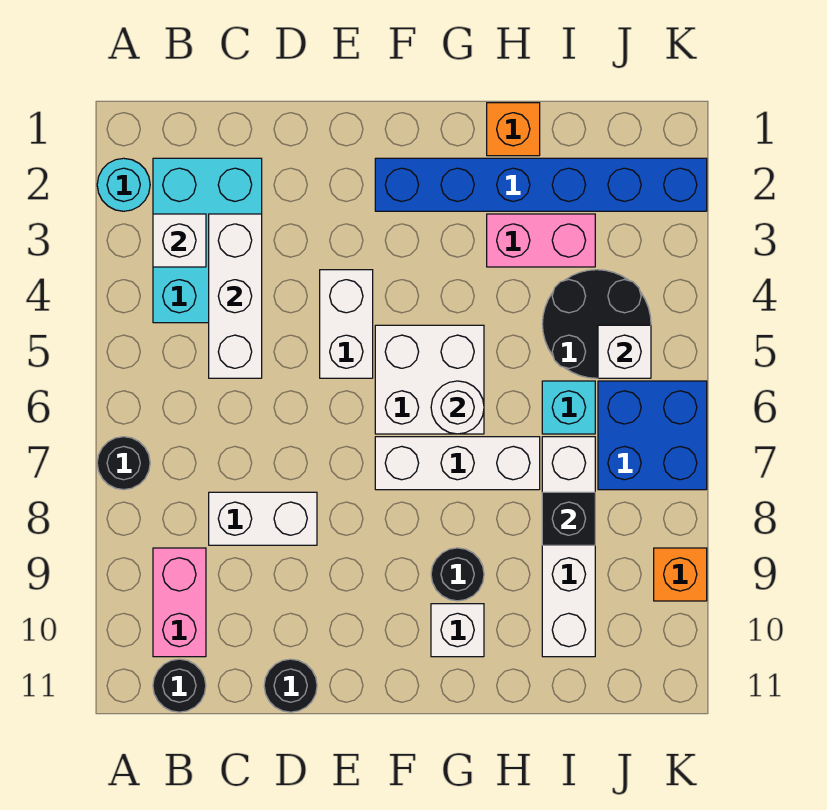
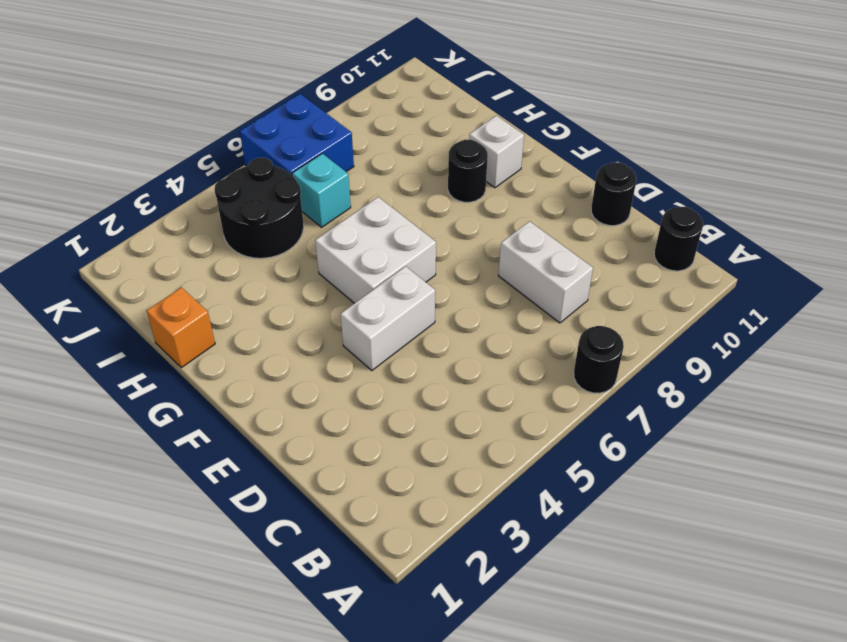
none -> cyan 1x1 round brick [97,158,150,211]
none -> cyan 2x3 brick [153,158,262,323]
none -> pink 1x2 brick [153,548,206,657]

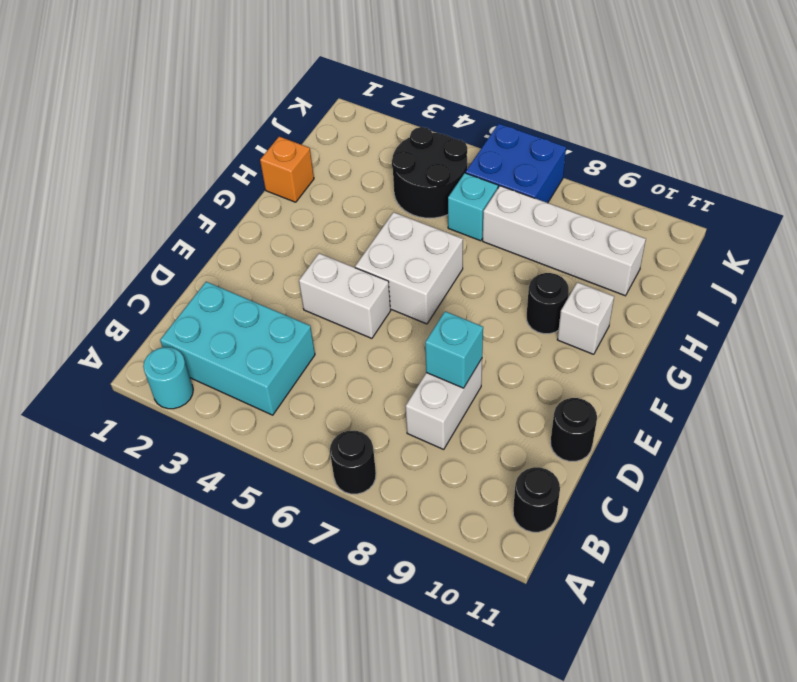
cyan 1x1 brick [425,311,483,388] -> none
none -> pink 1x2 brick [153,548,206,657]
none -> blue 1x6 brick [375,158,707,211]
none -> white 1x3 brick [375,437,540,490]

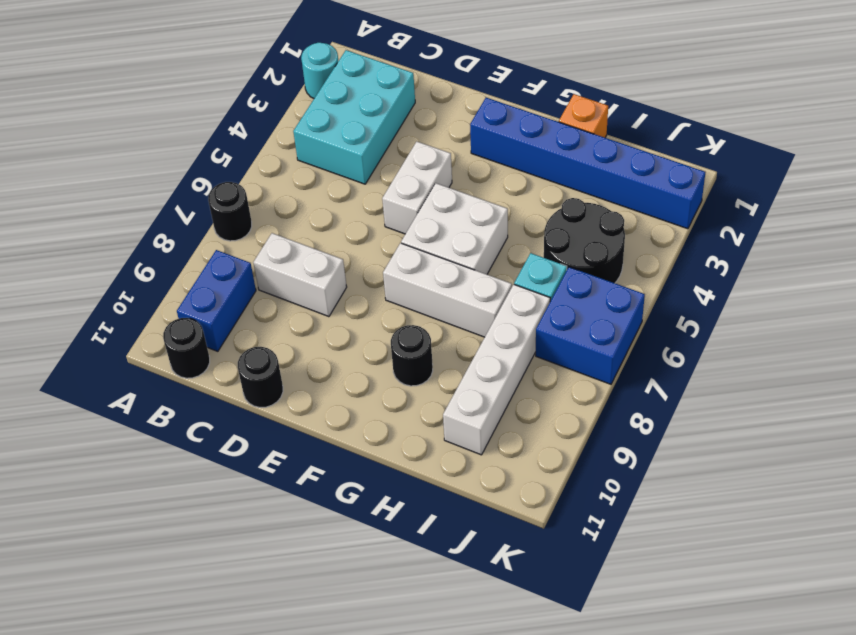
blue 1x2 brick [177,250,256,351] -> pink 1x2 brick [153,548,206,657]
none -> white 1x1 brick [431,604,484,657]
none -> pink 1x2 brick [487,214,595,267]
none -> orange 1x1 brick [654,548,707,601]

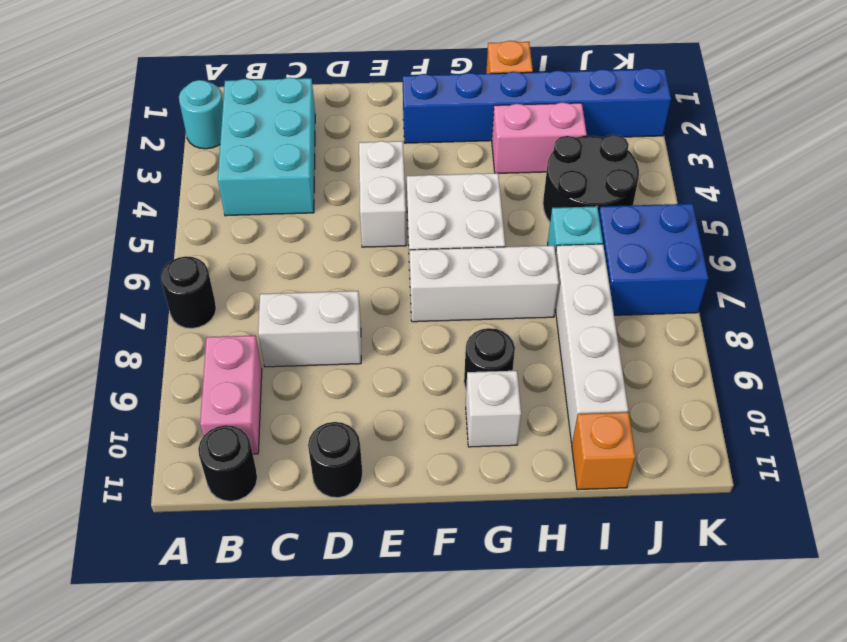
orange 1x1 brick [572,412,635,490] -> orange 1x1 brick moved to [654,548,707,601]
none -> white 1x1 brick [153,214,206,267]
none -> white 1x3 brick [209,214,262,378]
none -> white 1x1 round brick [431,381,484,434]

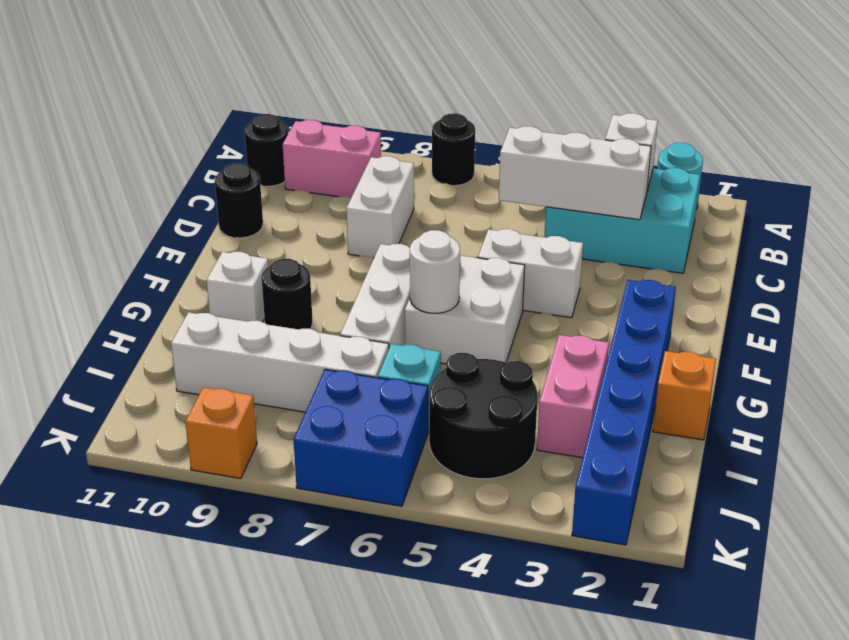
none -> black 1x1 brick [542,492,595,545]
none -> white 1x1 brick [598,325,651,378]

